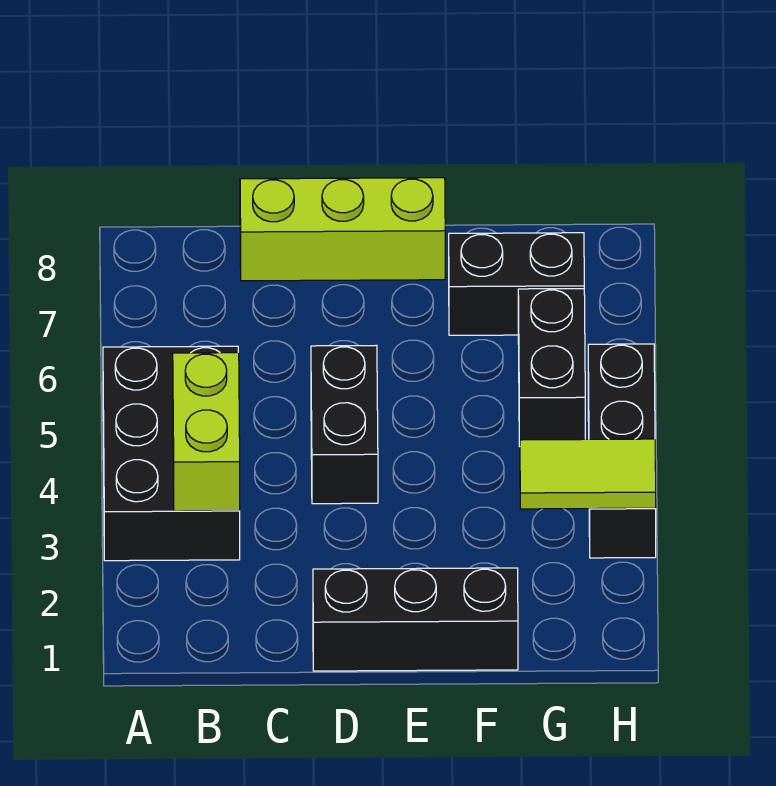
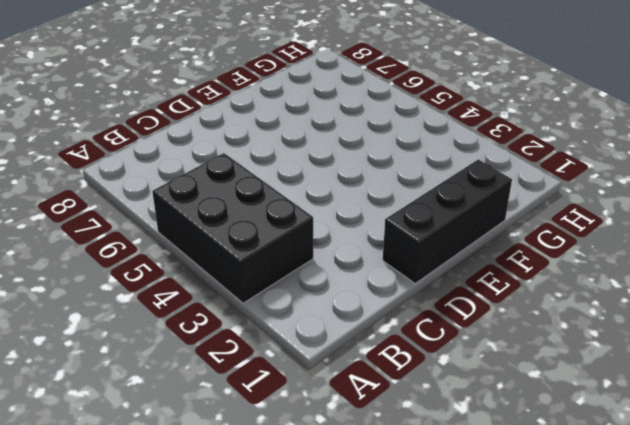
none -> lime 1x3 brick [240,178,445,281]
none -> black 1x2 brick [311,345,378,504]

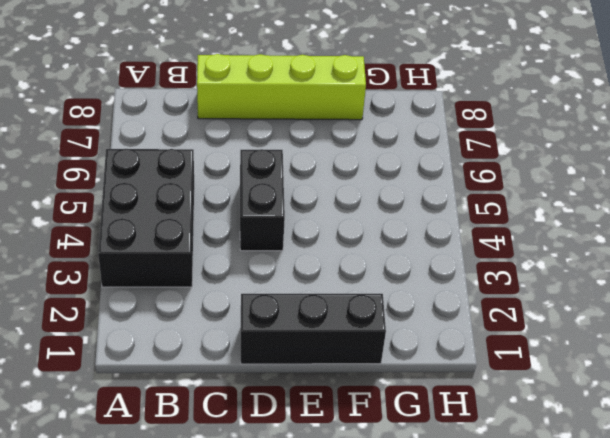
lime 1x4 brick [197,54,366,120] -> lime 1x3 brick [240,178,445,281]
none -> black 1x2 brick [449,233,584,335]
none -> black 1x2 brick [518,289,585,446]

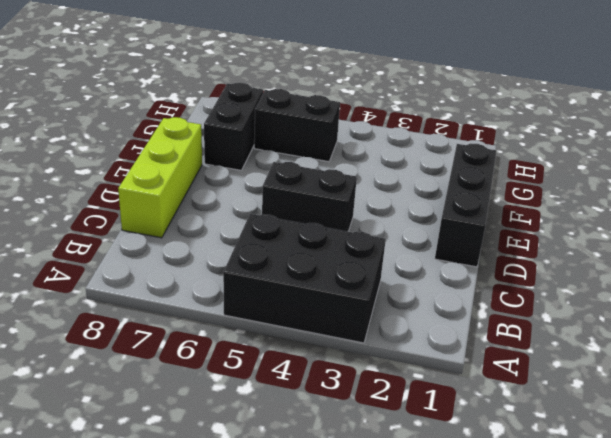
none -> black 1x3 brick [588,344,656,558]
none -> lime 1x2 brick [173,353,240,511]

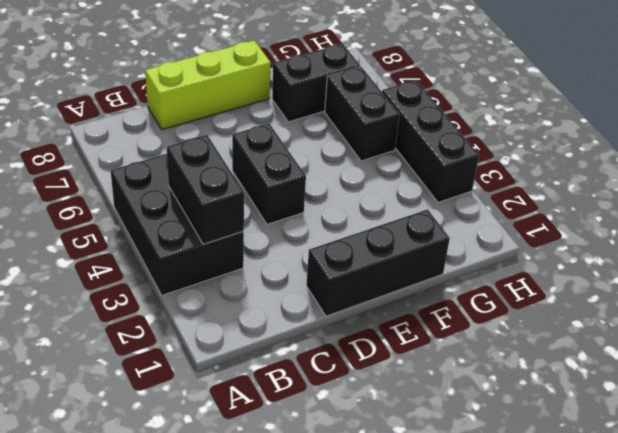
black 1x2 brick [167,135,244,244] -> lime 1x2 brick [173,353,240,511]
none -> lime 1x2 tile [520,439,656,509]

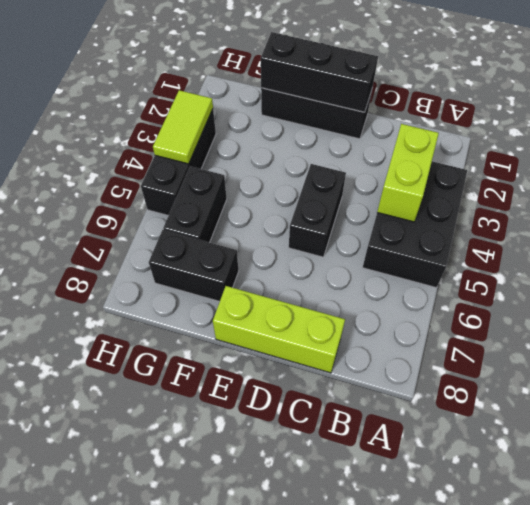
black 1x3 brick [261,32,378,112] -> none
lime 1x2 tile [153,90,213,164] -> lime 1x2 tile turned to [520,439,656,509]

